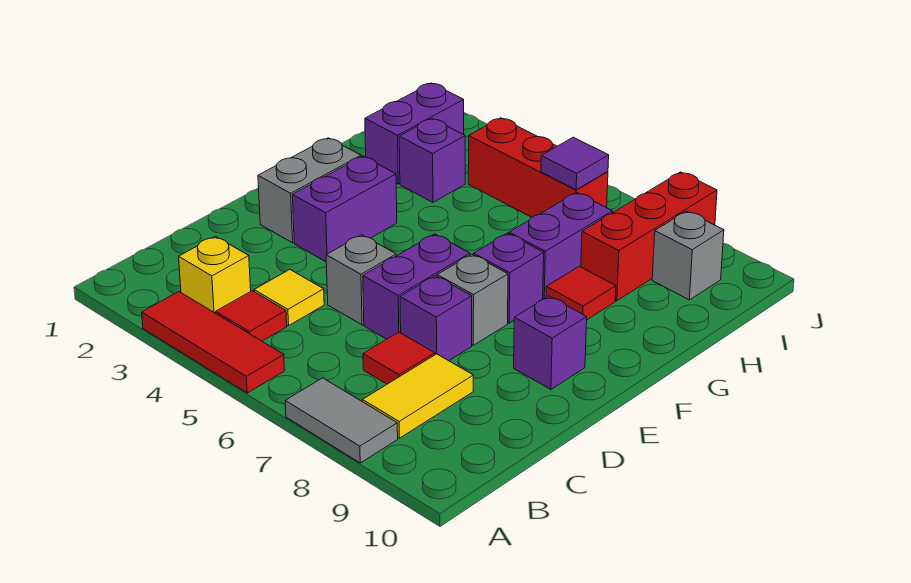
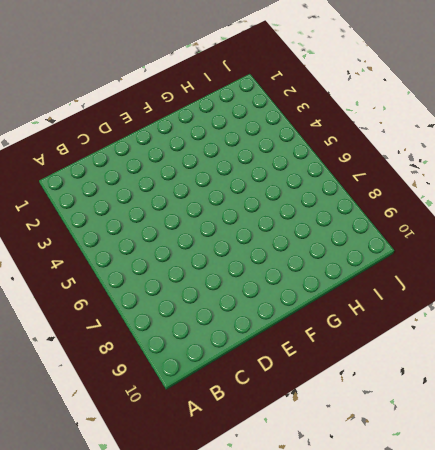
none -> red 1x3 tile [142,292,285,393]
none -> grey 1x2 tile [285,378,398,463]
none -> yellow 1x1 brick [179,236,251,313]

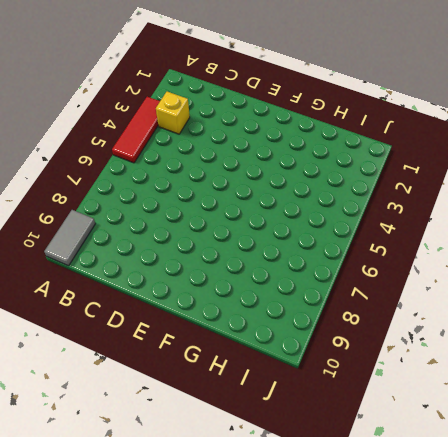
grey 1x2 tile [44,210,96,266] -> grey 1x2 tile moved to [285,378,398,463]
none -> red 1x1 tile [216,291,287,341]
none -> yellow 1x2 tile [362,354,473,438]
none -> yellow 1x1 tile [254,270,324,326]

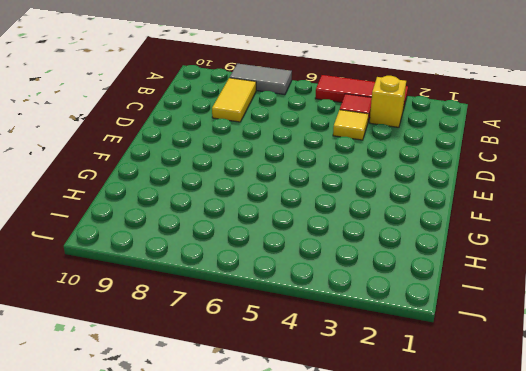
none -> red 1x1 tile [363,332,435,384]
none -> grey 1x1 brick [326,235,396,325]
none -> purple 1x2 brick [363,234,470,339]

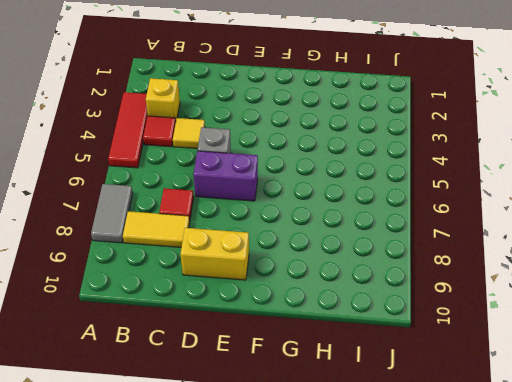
yellow 1x2 brick [180,228,249,280] -> purple 1x1 brick [514,296,587,389]
none -> purple 1x1 brick [400,276,472,361]
none -> grey 1x2 brick [258,138,361,243]
none -> purple 1x2 brick [292,156,397,262]

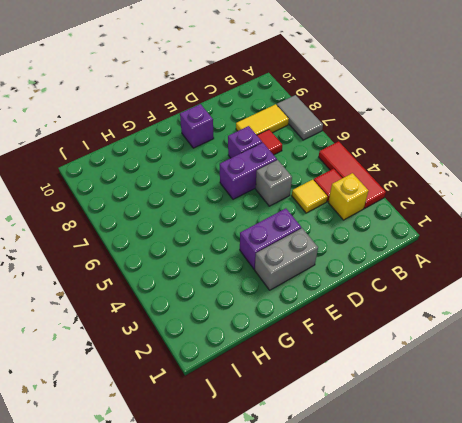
none -> grey 1x1 brick [437,254,508,345]
none -> purple 1x1 brick [474,233,544,323]
none -> purple 1x2 brick [509,192,613,299]

